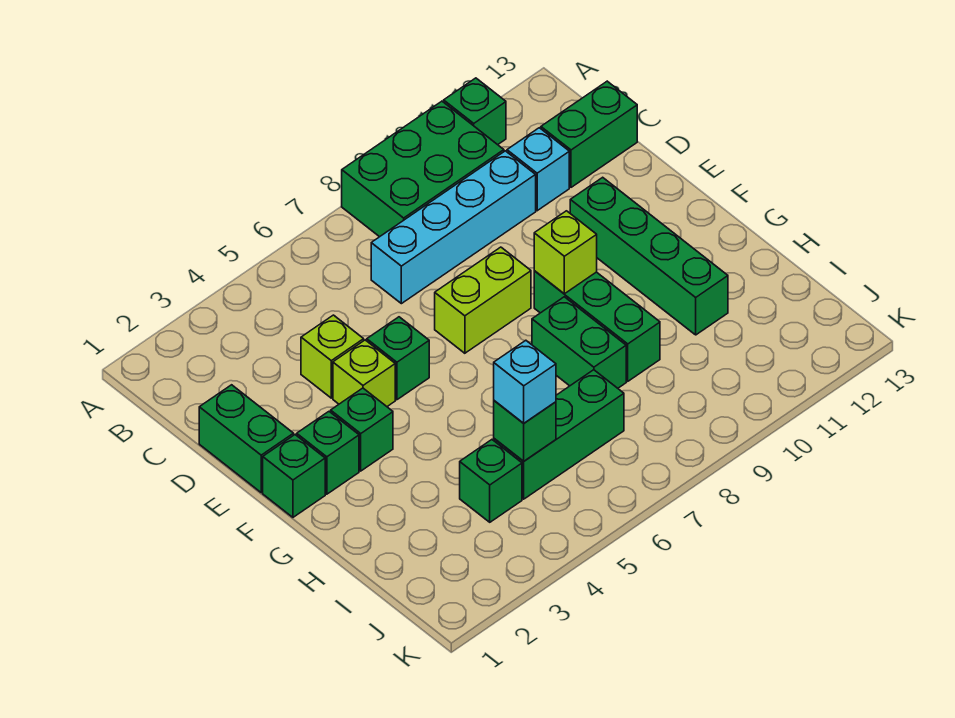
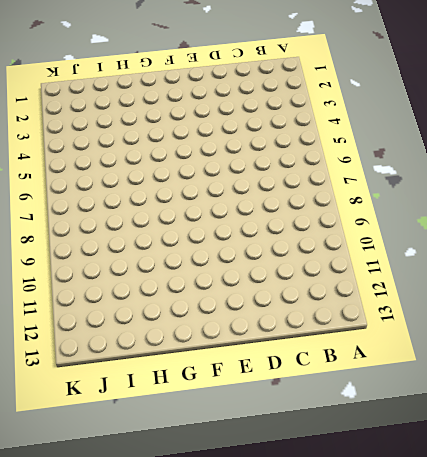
none -> green 2x3 brick [342,101,504,237]
none -> green 1x1 brick [444,78,506,145]
none -> cyan 1x4 brick [371,151,536,304]

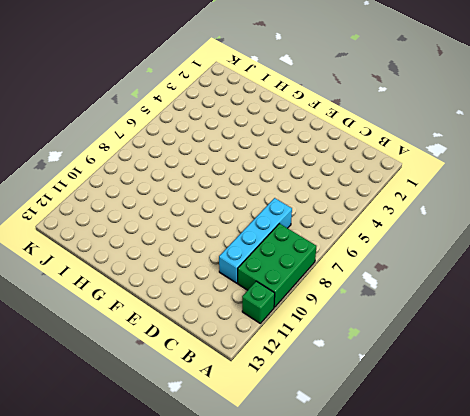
none -> cyan 1x1 brick [507,128,569,211]
none -> green 1x2 brick [541,81,637,187]
none -> green 1x2 brick [199,385,294,492]

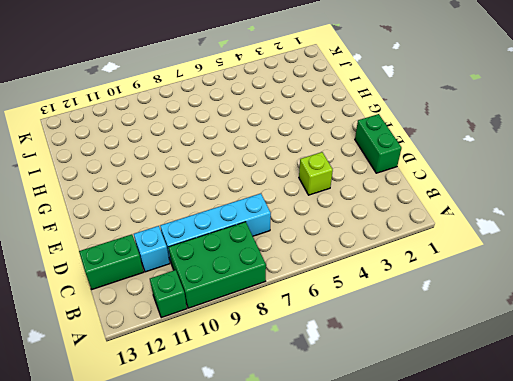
none -> lime 1x1 brick [333,340,395,406]
none -> green 1x1 brick [367,317,429,400]
none -> lime 1x2 brick [435,247,531,353]

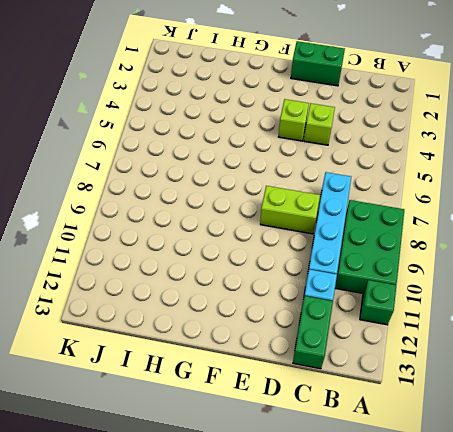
lime 1x2 brick [260,186,320,234] -> lime 1x2 brick turned to [435,247,531,353]
none -> green 1x1 brick [367,317,429,400]
none -> green 1x4 brick [570,177,728,335]
none -> green 1x1 brick [263,435,325,517]

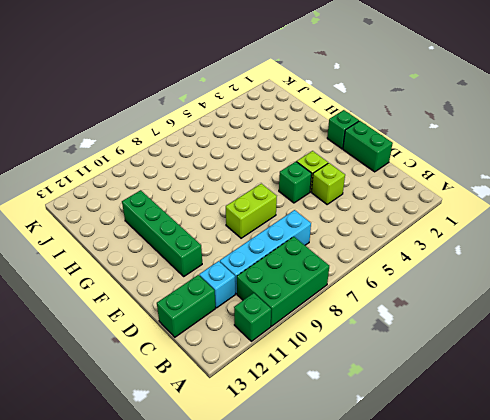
none -> green 1x1 brick [297,412,359,494]
none -> green 1x1 brick [331,388,393,471]
none -> green 1x3 brick [534,271,660,381]

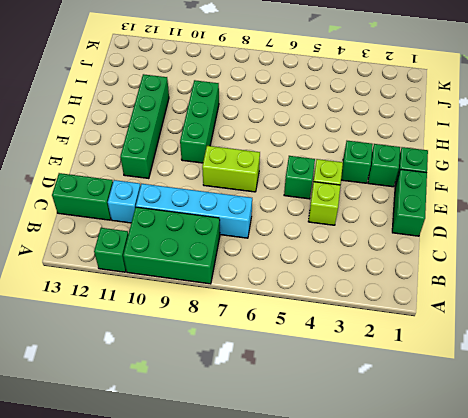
none -> green 1x2 brick [532,297,626,388]
none -> green 1x1 brick [460,440,522,522]
none -> green 1x3 brick [494,370,624,499]

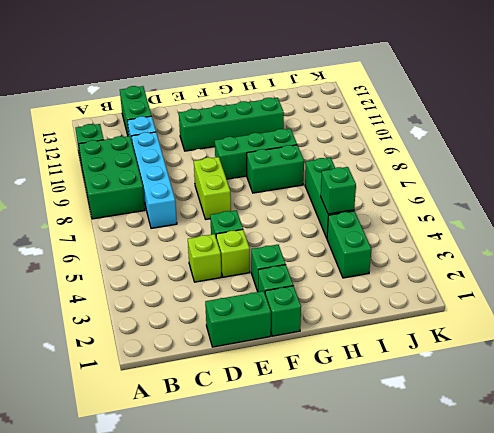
green 1x2 brick [327,211,372,278] -> green 1x1 brick [460,440,522,522]
none -> lime 1x1 brick [534,211,597,294]
none -> cyan 1x1 brick [494,340,556,423]

